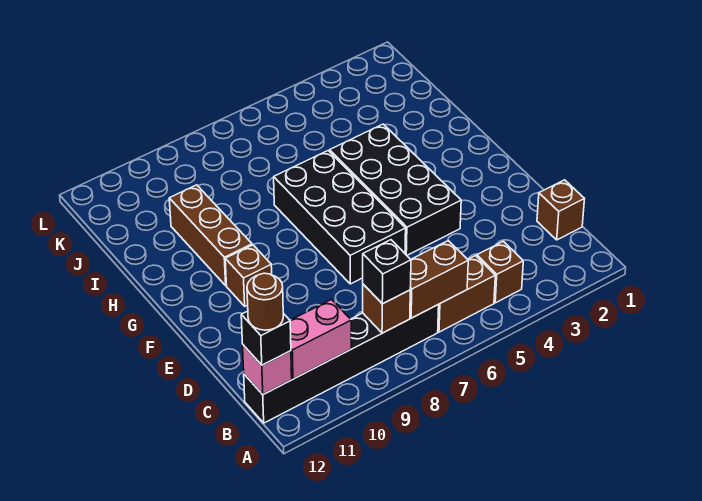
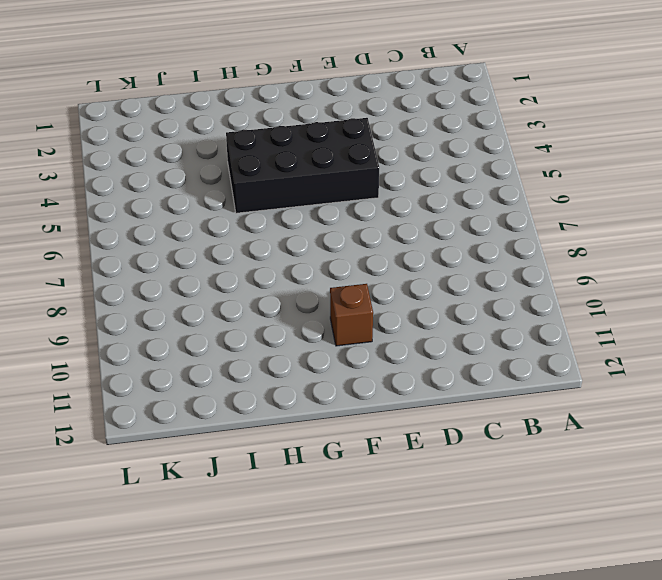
none -> brown 1x1 brick [477,241,523,303]
none -> brown 1x2 brick [438,256,495,332]
none -> black 1x6 brick [244,305,439,423]

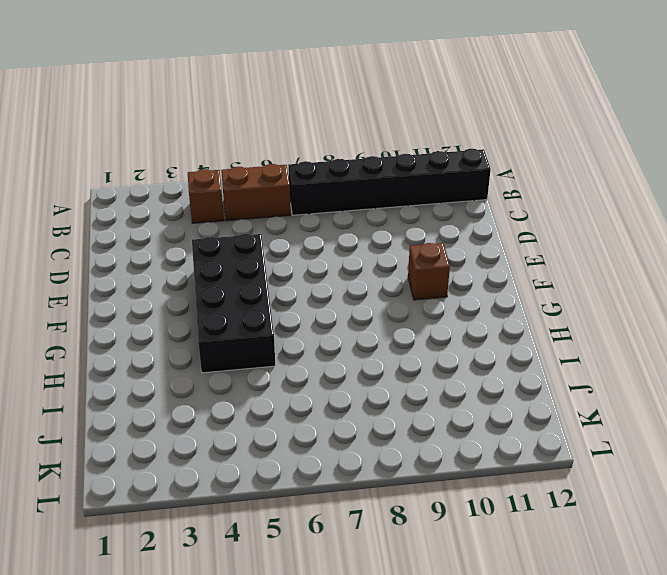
none -> brown 1x1 brick [537,180,584,240]
none -> black 2x4 brick [274,151,406,284]
none -> brown 1x3 brick [169,185,252,286]

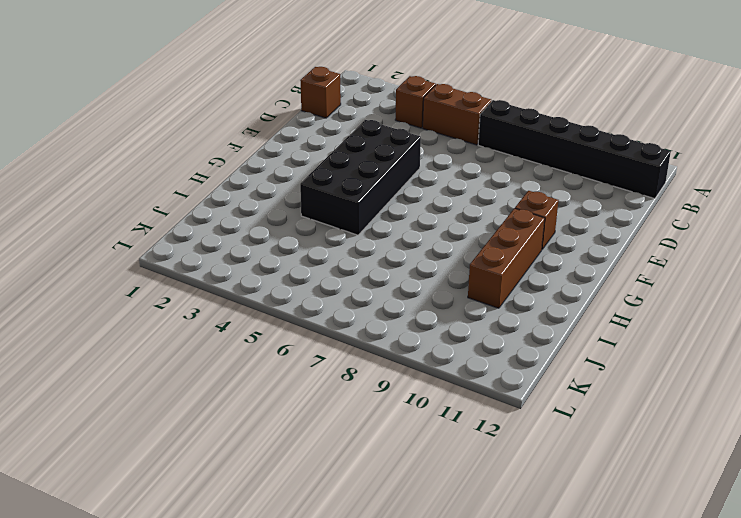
none -> black 2x4 brick [274,151,406,284]
none -> brown 1x2 brick [410,241,468,318]
none -> brown 1x1 brick [363,284,410,333]

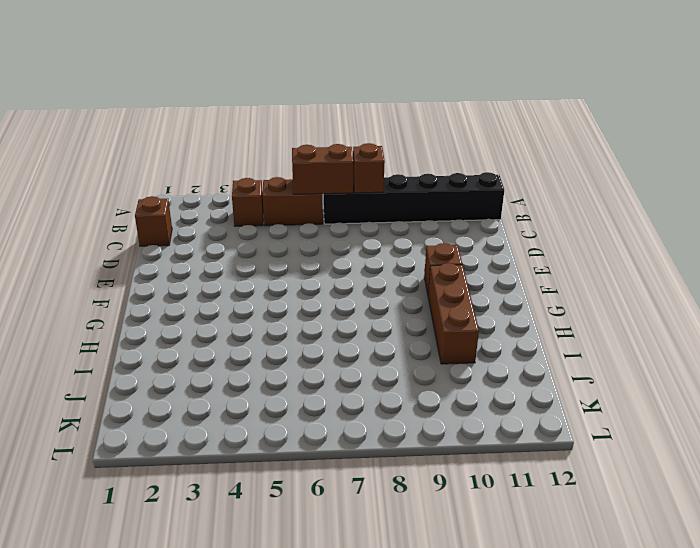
none -> black 2x4 brick [330,124,461,255]
none -> black 2x4 brick [274,151,406,284]
none -> pink 1x2 brick [290,300,351,379]

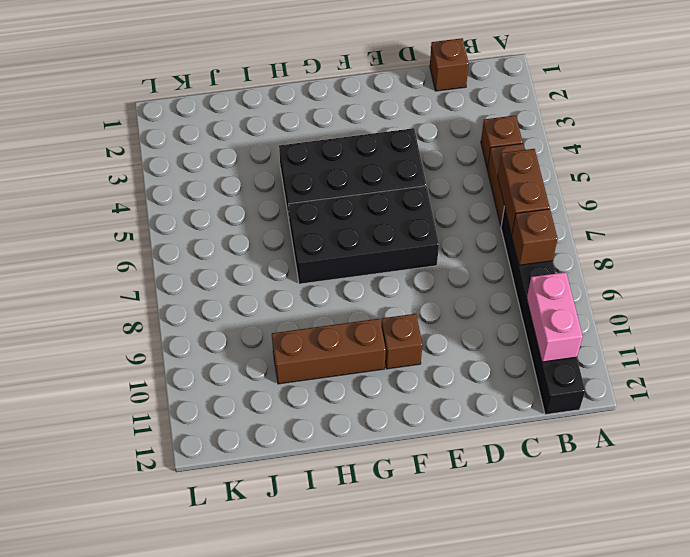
none -> pink 1x1 brick [243,345,292,394]
none -> black 1x1 brick [363,240,411,304]
none -> black 1x1 brick [241,311,291,365]

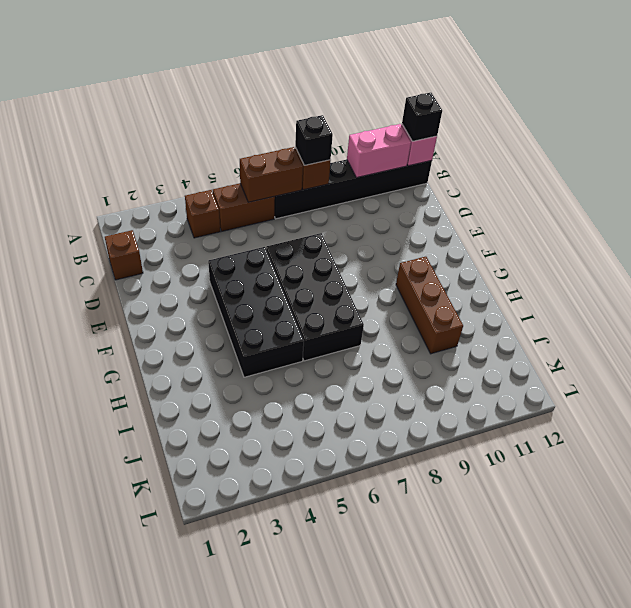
none -> brown 1x1 brick [225,245,272,306]
none -> brown 1x1 round brick [247,273,283,330]

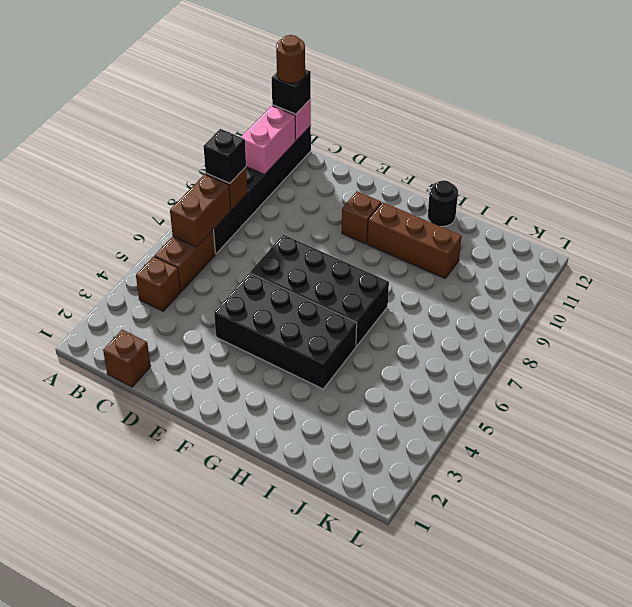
black 1x1 round brick [428,180,458,226] -> none

